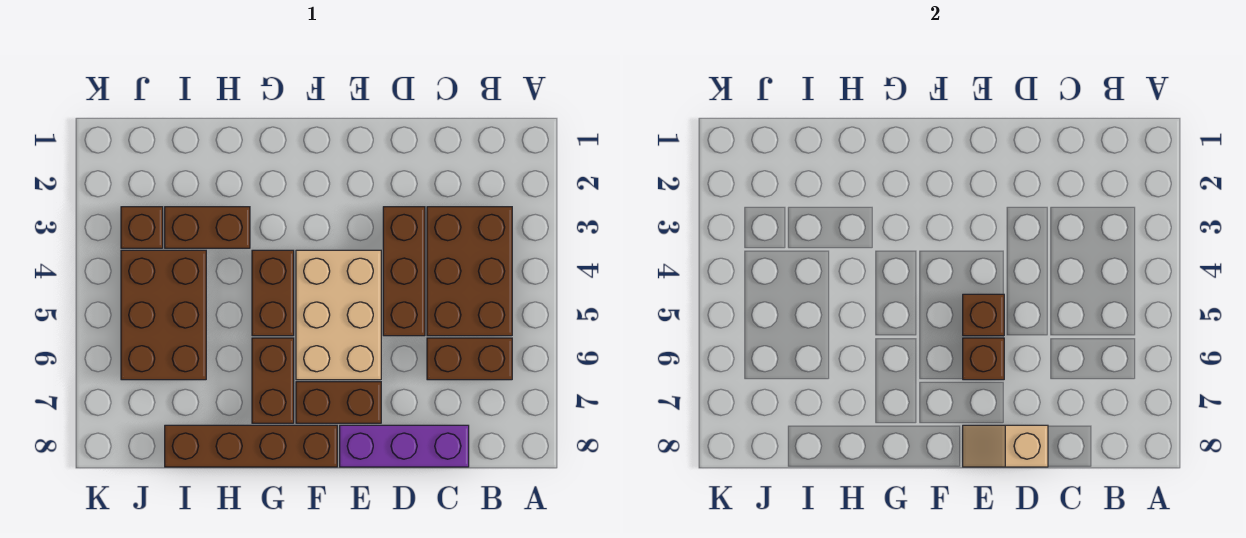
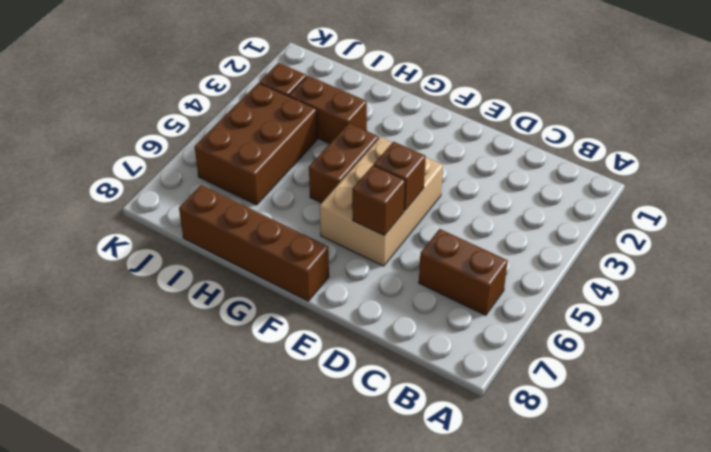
none -> brown 2x3 brick [427,207,512,336]
none -> purple 1x3 brick [340,425,469,467]
none -> brown 1x3 brick [383,207,425,336]

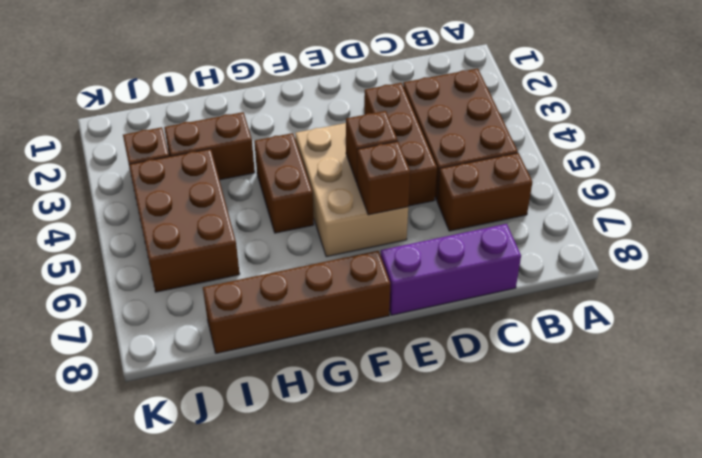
none -> brown 1x2 brick [296,382,381,423]
none -> brown 1x2 brick [252,338,294,423]
none -> tan 1x2 slope [963,425,1048,467]

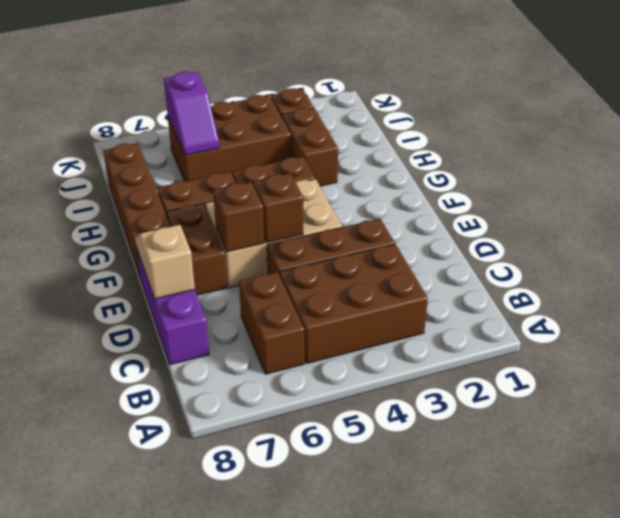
purple 1x2 slope [164,72,220,155] -> none

